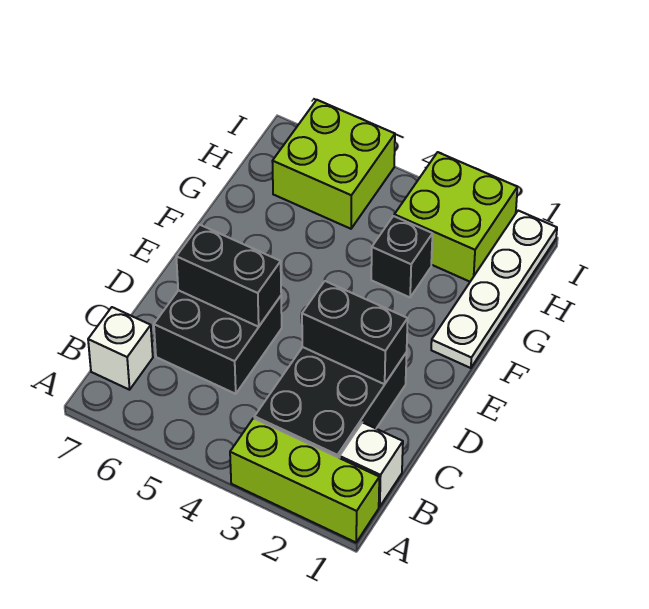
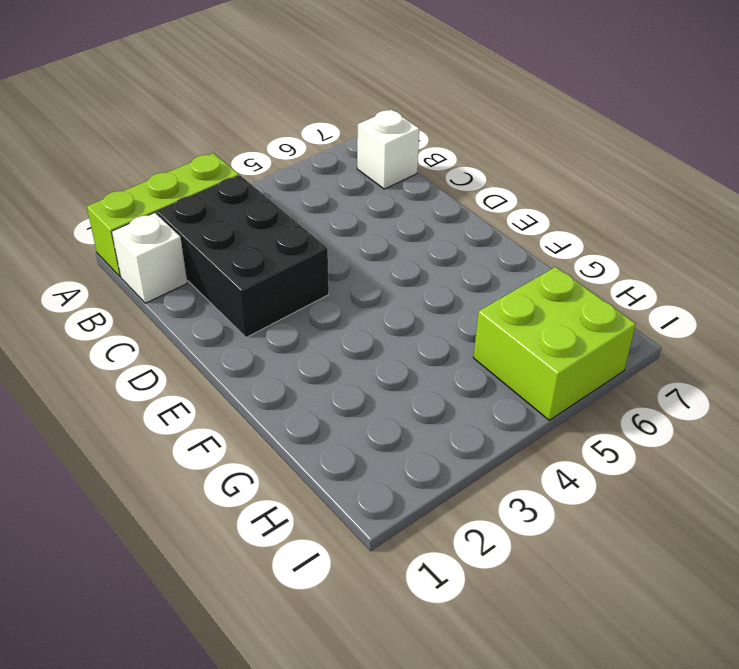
none -> black 2x2 brick [154,290,282,394]
none -> white 1x4 plate [431,211,557,368]

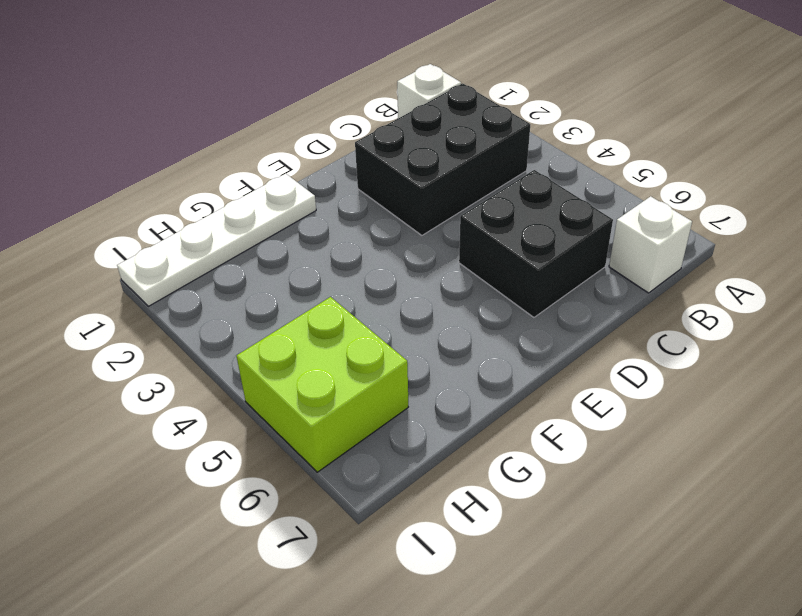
none -> lime 1x3 brick [230,418,379,542]
none -> black 1x1 brick [371,216,432,297]

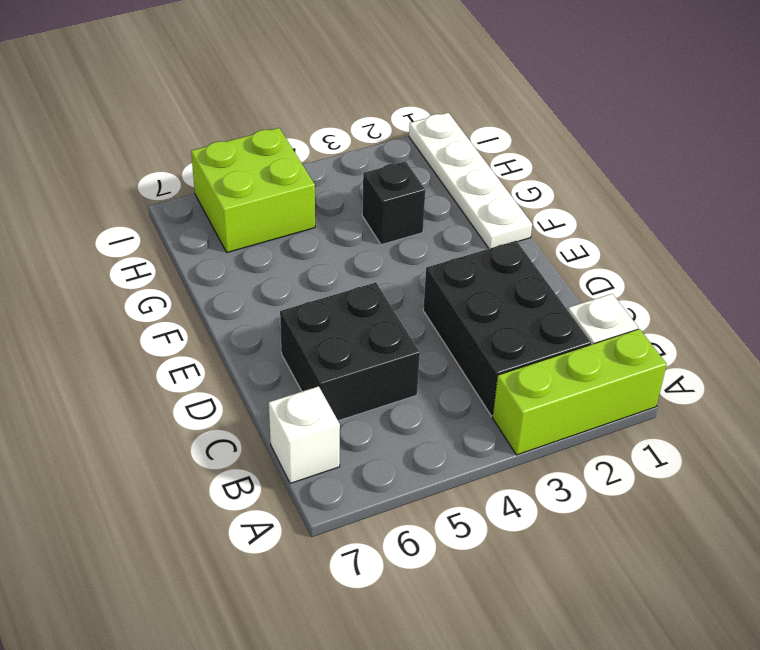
none -> lime 2x2 brick [394,152,518,282]
none -> black 1x2 brick [302,281,408,384]

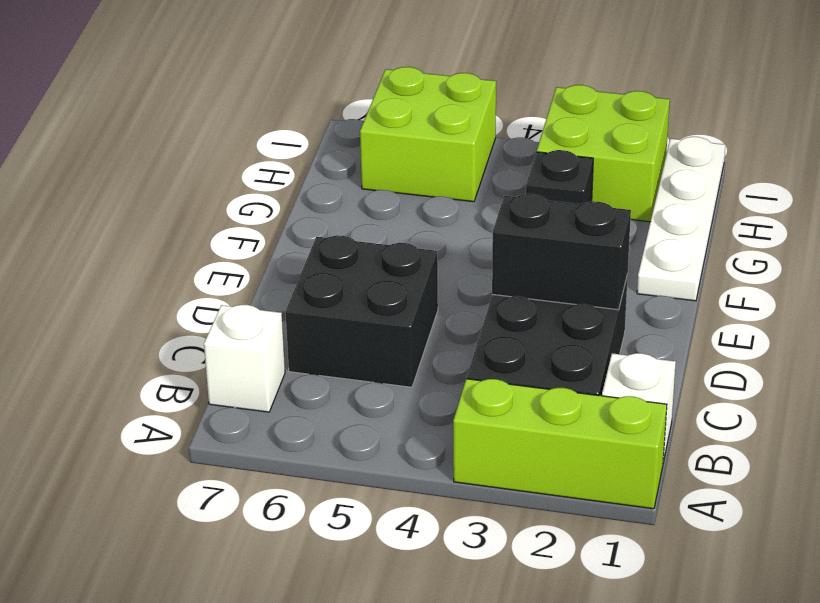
none -> black 1x2 brick [176,225,281,327]

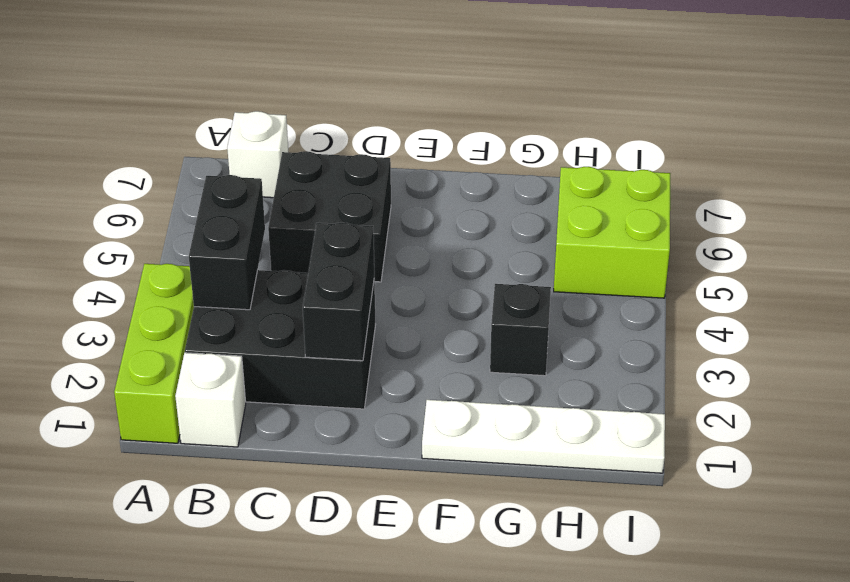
black 1x2 brick [189,175,265,310] -> black 1x2 brick moved to [176,225,281,327]
none -> lime 2x2 brick [394,152,518,282]

